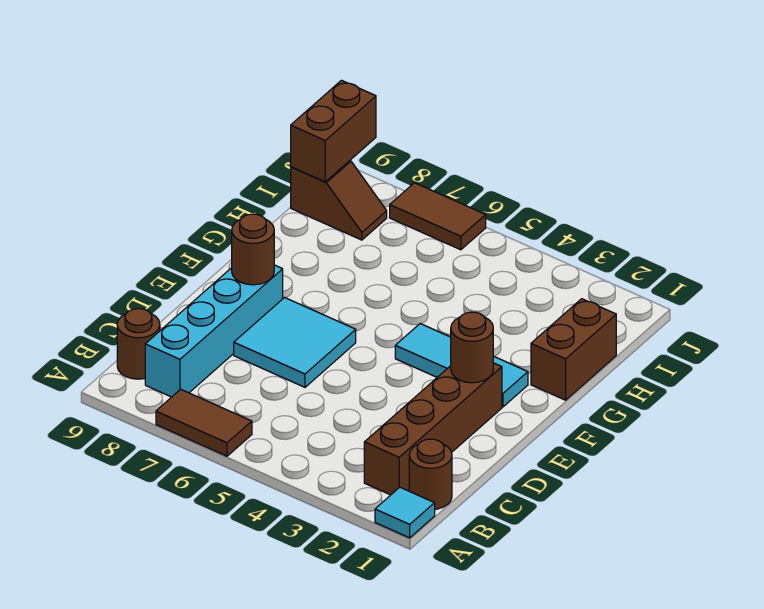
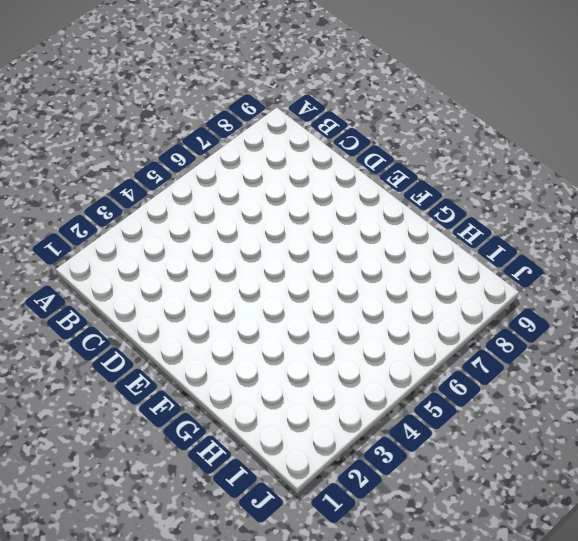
none -> cyan 1x1 tile [375,487,435,538]
none -> brown 1x2 tile [156,389,252,456]
none -> brown 1x1 round brick [409,439,452,509]

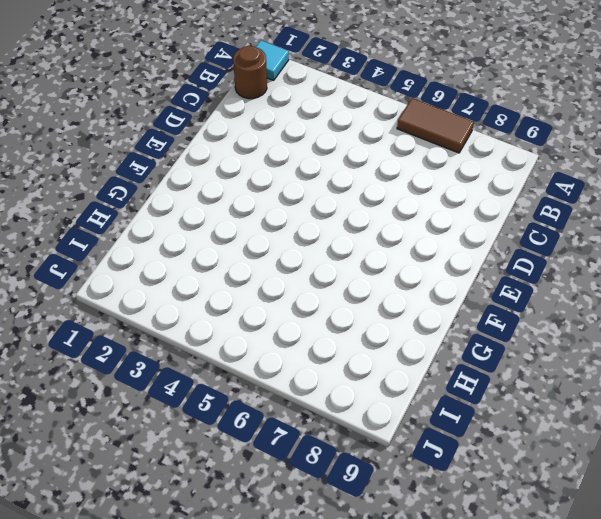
none -> brown 1x4 brick [364,363,502,495]
none -> cyan 1x4 brick [145,265,283,397]
none -> brown 1x1 round brick [117,309,160,379]

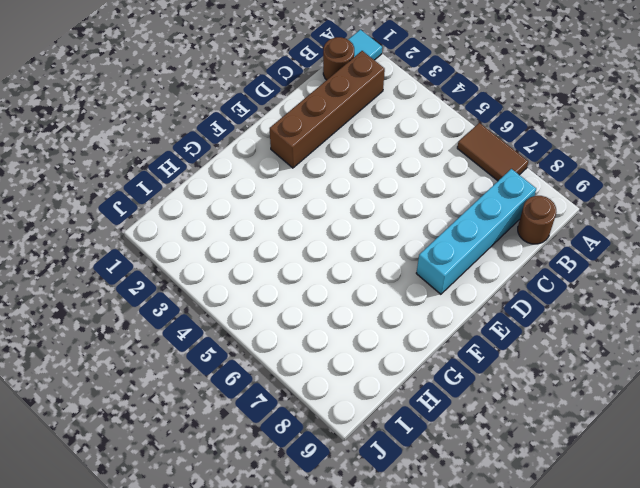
none -> cyan 2x2 tile [234,298,356,387]
none -> cyan 1x3 tile [395,324,528,407]
none -> brown 1x2 brick [531,299,616,400]

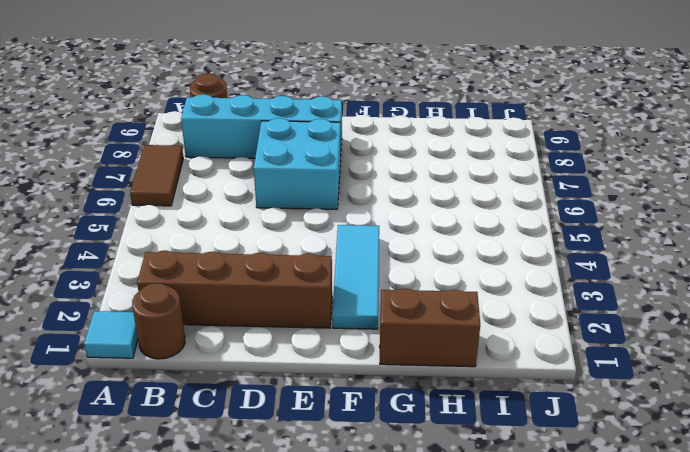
cyan 2x2 brick [254,118,341,209] -> cyan 2x2 tile [234,298,356,387]
none -> brown 1x2 slope [291,161,387,240]
none -> brown 1x2 tile [390,183,486,250]
none -> brown 1x1 round brick [451,312,493,383]

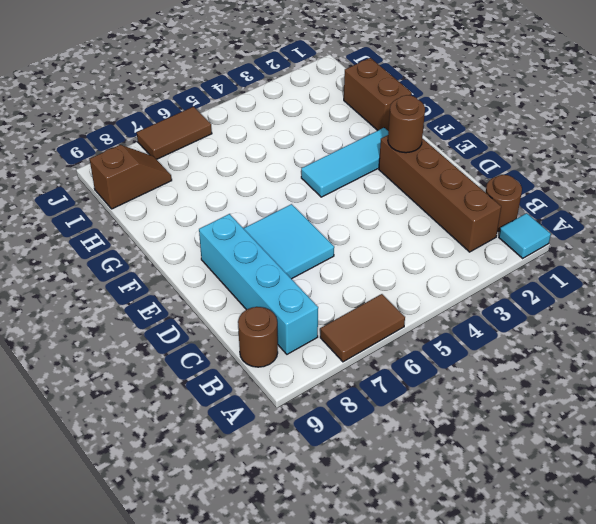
none -> brown 1x1 round brick [232,214,274,285]
none -> brown 1x2 brick [291,80,376,182]

